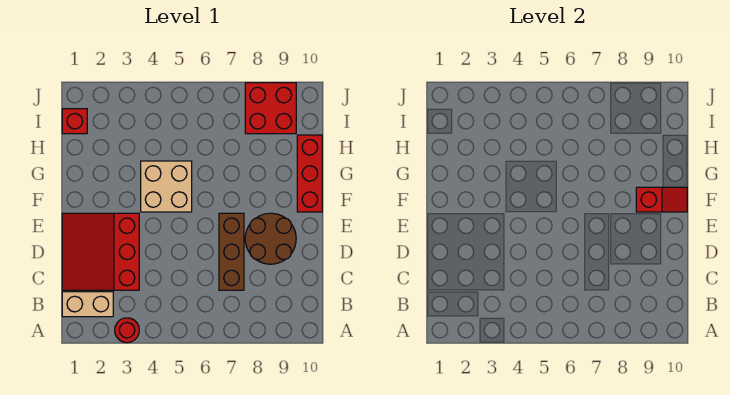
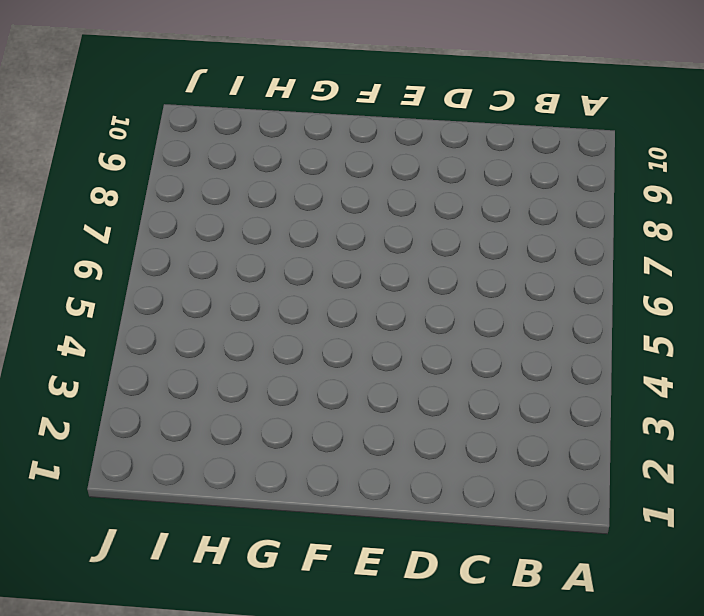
none -> red 1x1 round brick [115,318,139,343]
none -> tan 1x2 brick [62,292,113,317]

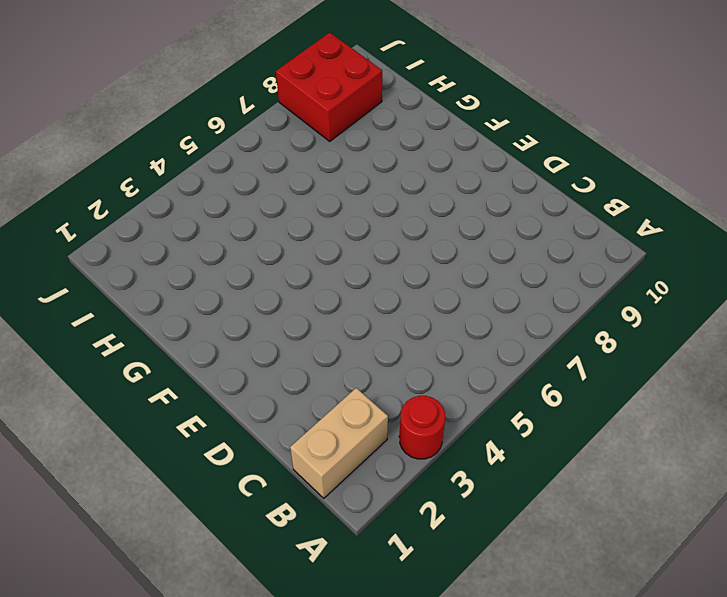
none -> red 3x3 slope [62,213,139,290]
none -> brown 1x3 brick [219,213,244,290]

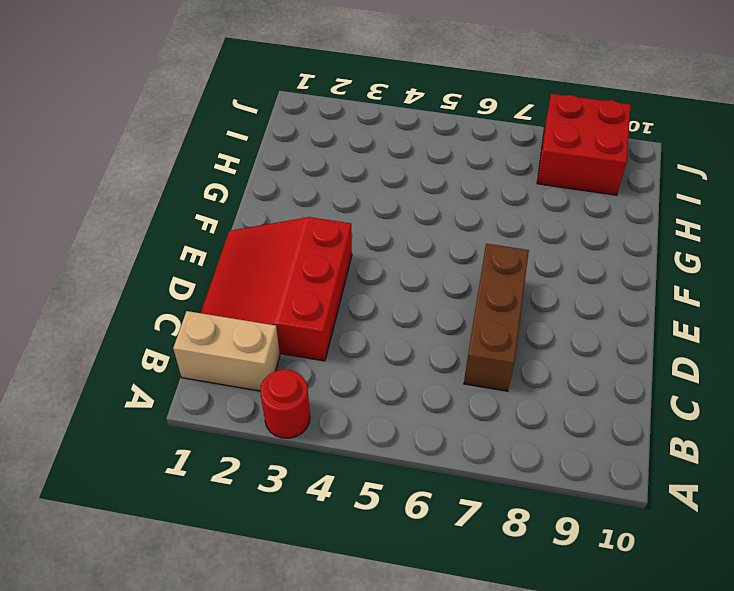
none -> brown 2x2 round brick [245,213,296,264]
none -> tan 2x2 brick [141,161,192,212]

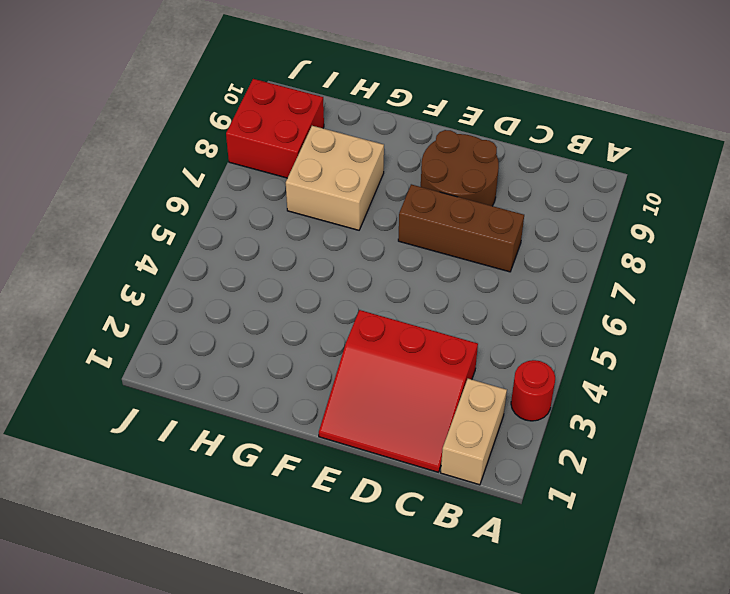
tan 2x2 brick [286,126,384,230] -> tan 2x2 brick moved to [141,161,192,212]
none -> red 1x3 brick [297,135,322,212]
none -> red 1x1 brick [62,109,87,134]

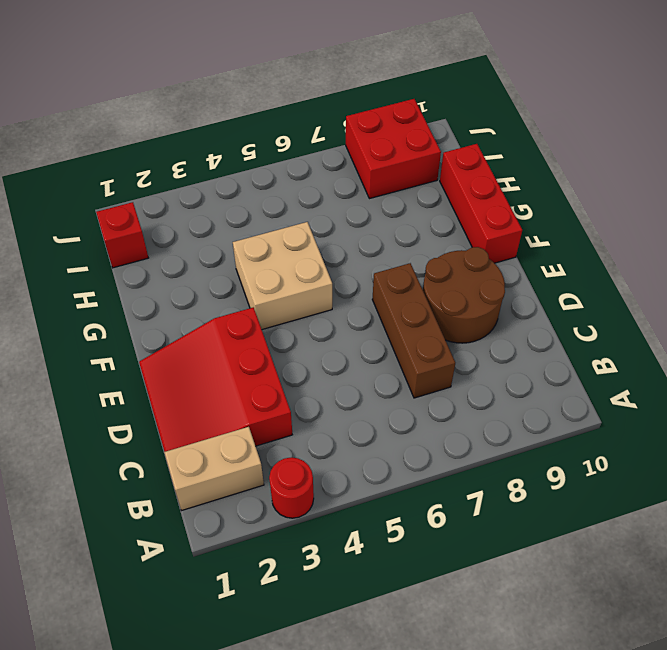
none -> red 1x2 slope [636,187,687,212]

